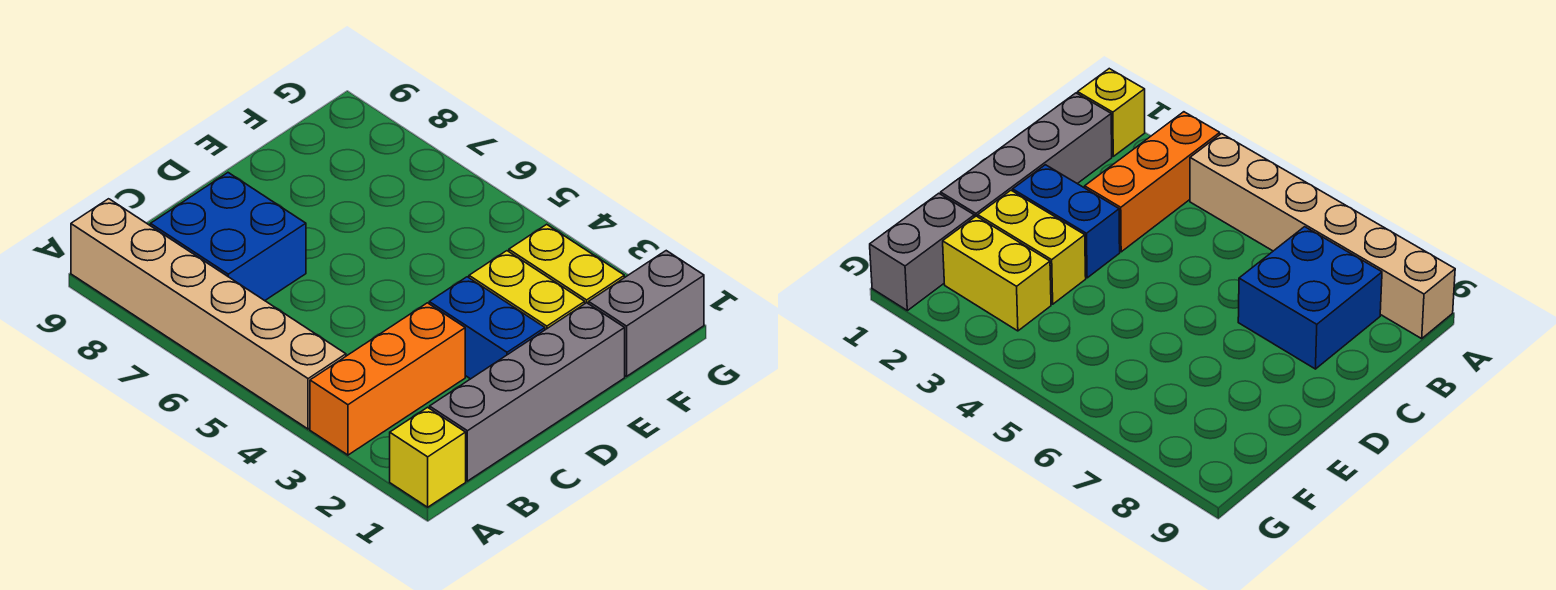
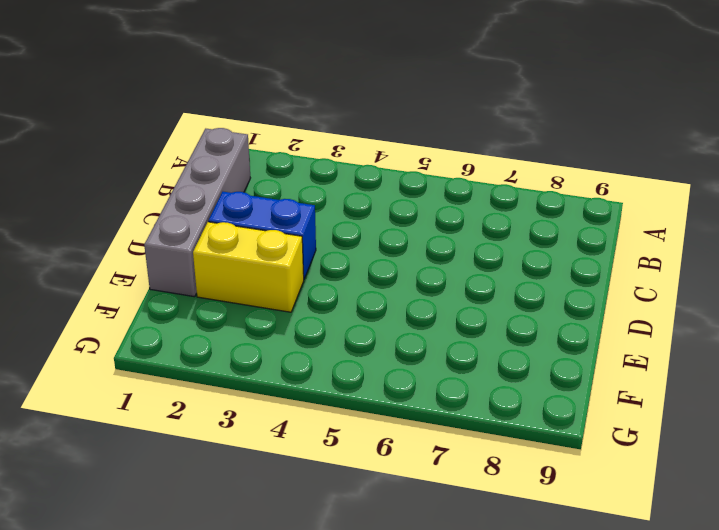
none -> yellow 1x1 brick [390,407,466,507]
none -> orange 1x3 brick [310,303,465,455]

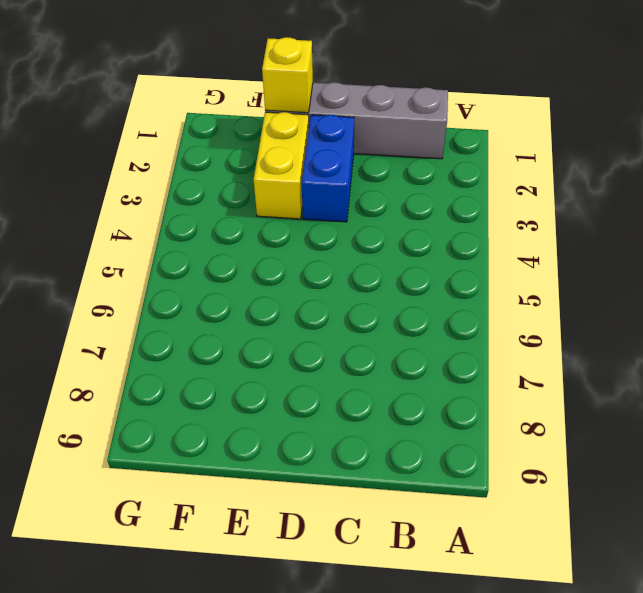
yellow 1x1 brick [262,37,313,113] -> yellow 1x1 brick moved to [390,407,466,507]
none -> orange 1x3 brick [310,303,465,455]
none -> tan 1x6 brick [71,199,346,429]

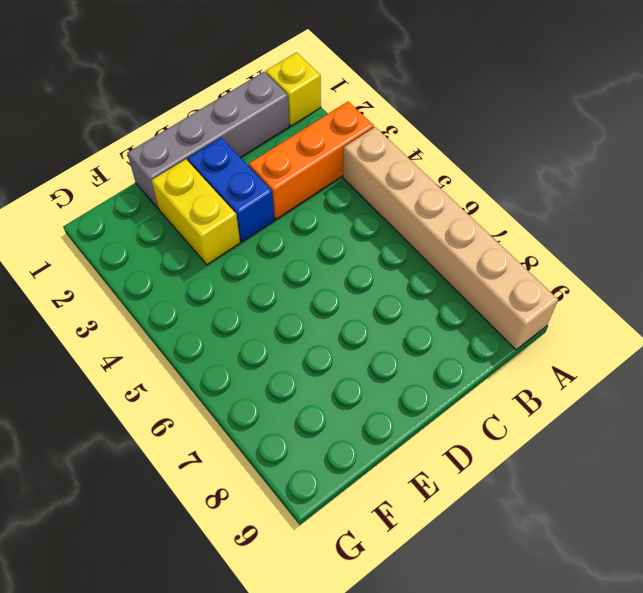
none -> blue 2x2 brick [150,173,306,301]
none -> grey 1x2 brick [589,251,704,376]

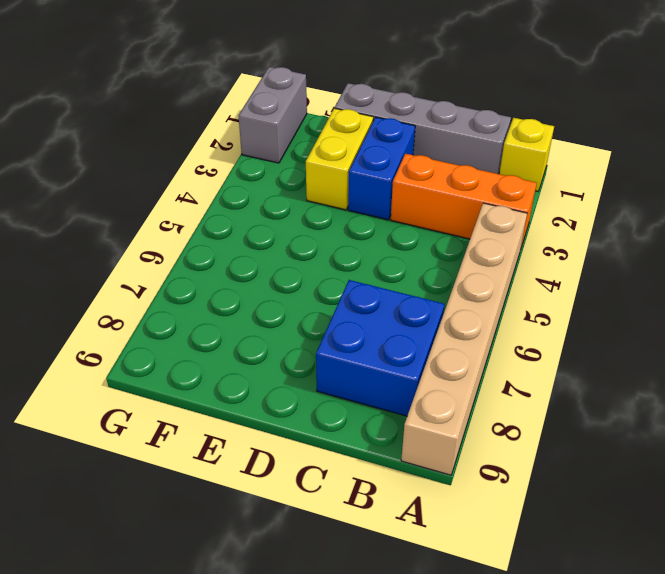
grey 1x2 brick [238,67,307,163] -> grey 1x2 brick turned to [589,251,704,376]
none -> yellow 1x2 brick [509,224,624,304]

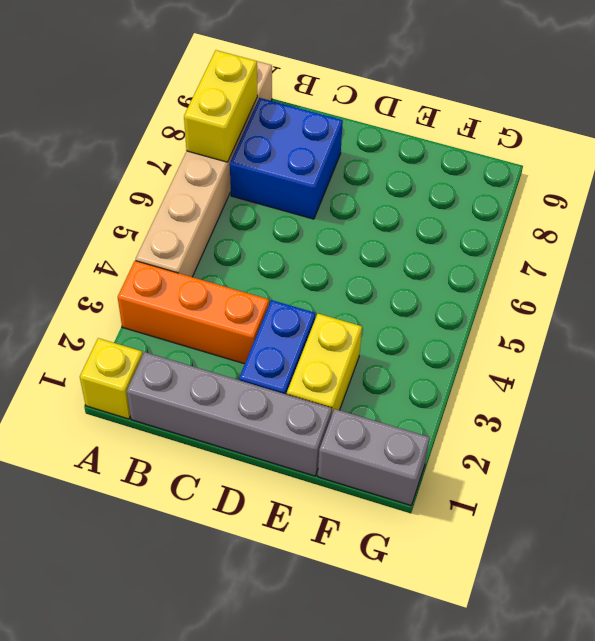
yellow 1x2 brick [184,50,257,162] -> yellow 1x2 brick moved to [509,224,624,304]

